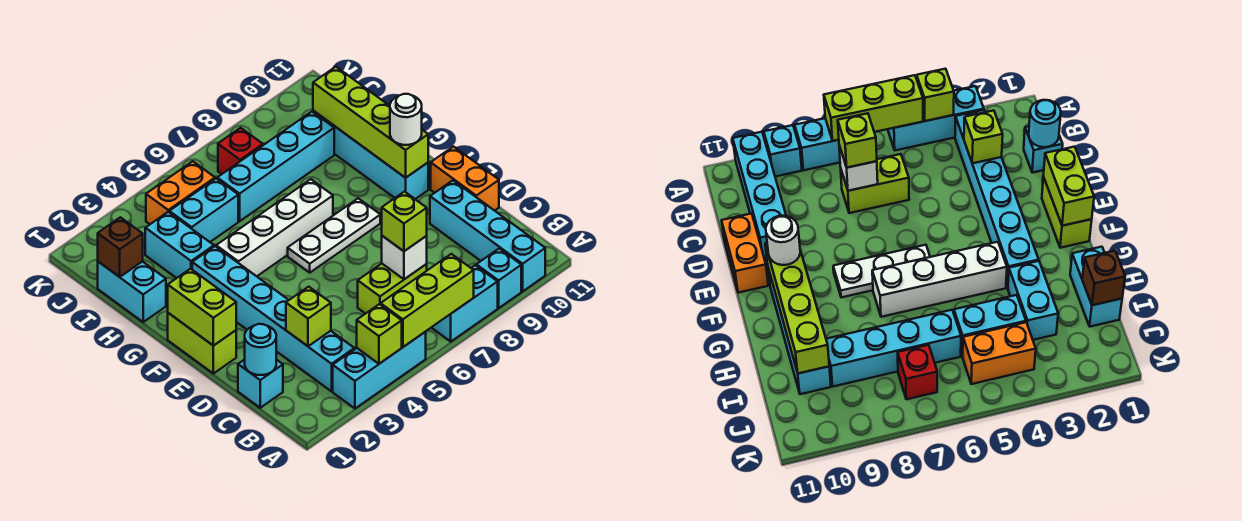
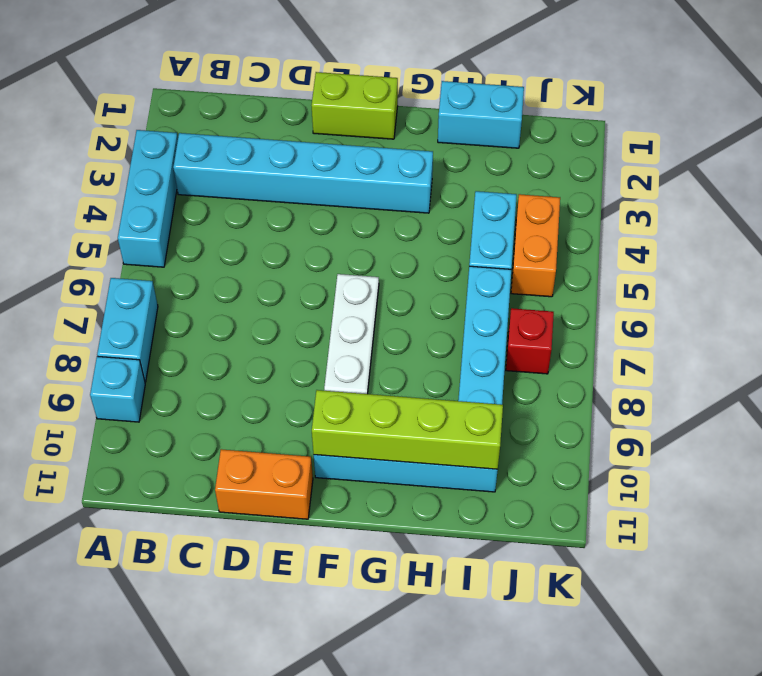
none -> cyan 1x4 brick [430,181,545,291]
none -> cyan 1x1 brick [238,359,283,408]
none -> lime 1x2 brick [358,264,427,314]

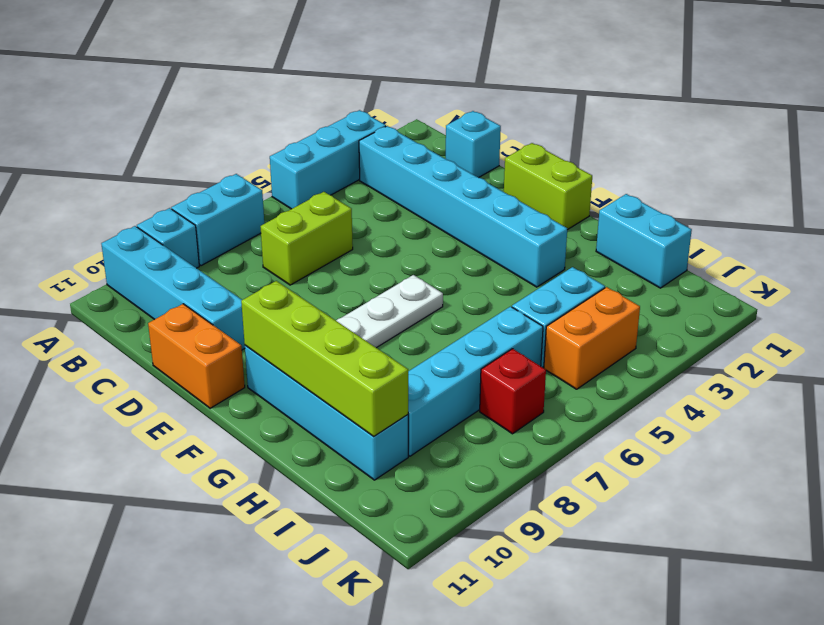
none -> white 1x4 brick [216,179,333,276]
none -> cyan 1x2 brick [145,212,214,278]
none -> lime 1x1 brick [357,304,402,364]

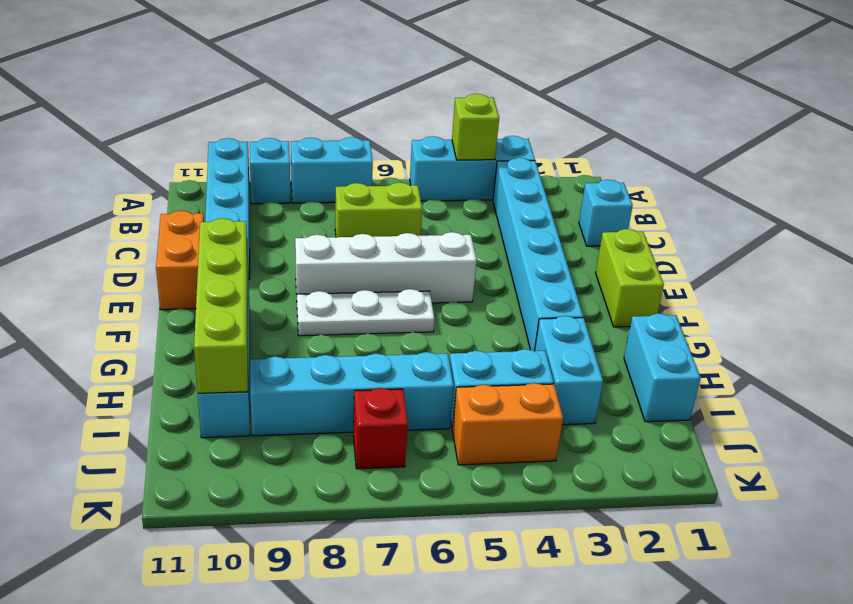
white 1x4 brick [295,232,477,303] -> white 1x4 brick moved to [216,179,333,276]
none -> lime 1x3 brick [381,254,474,347]
none -> cyan 1x1 round brick [245,324,276,375]
none -> lime 1x1 brick [286,287,331,346]

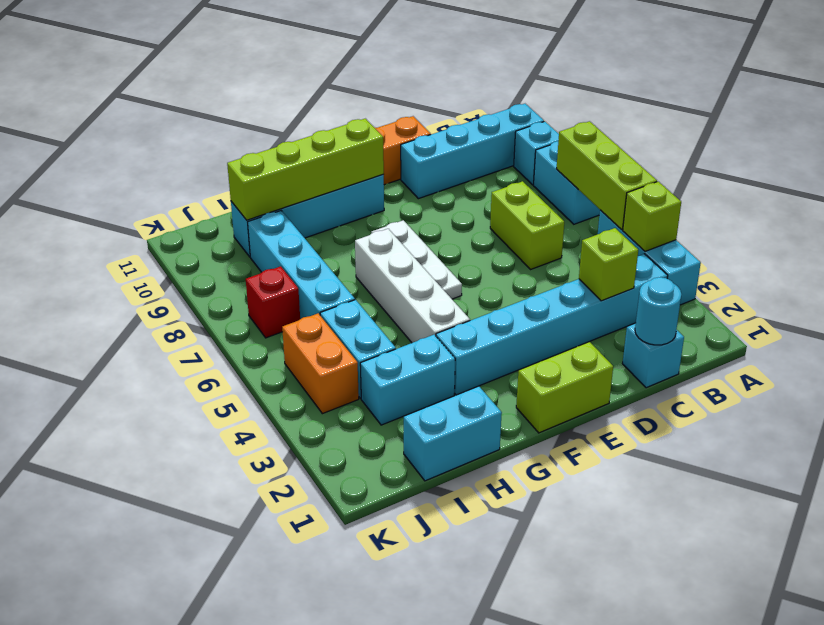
none -> white 1x1 brick [382,236,427,279]
none -> lime 1x2 brick [168,269,236,346]
none -> brown 1x1 brick [98,217,143,277]

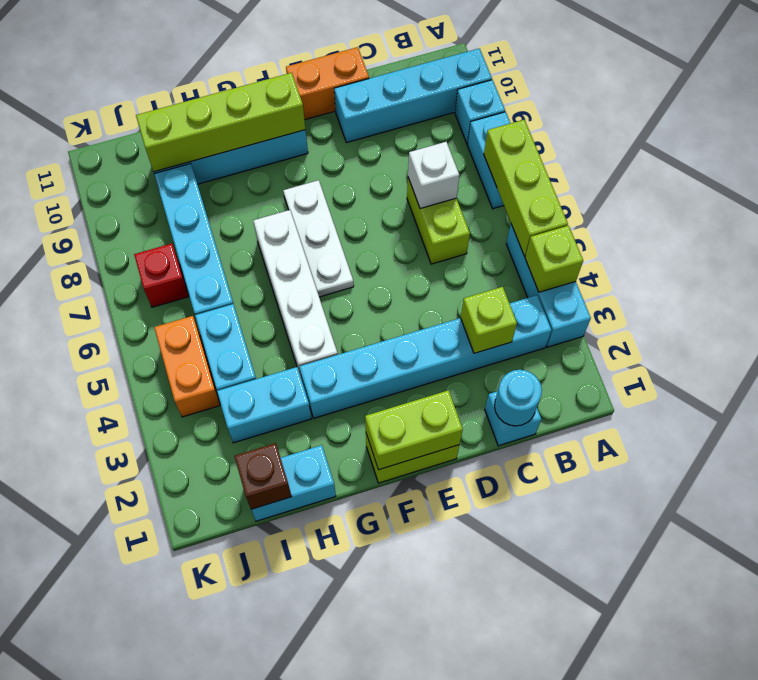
none -> lime 1x1 brick [382,192,427,251]
none -> white 1x1 round brick [390,94,422,145]

